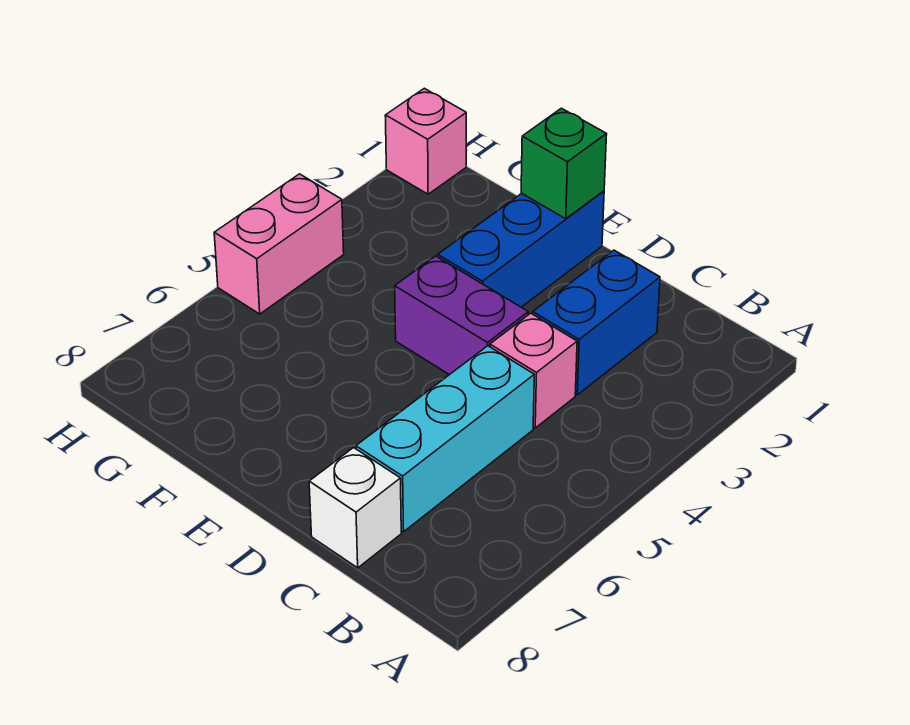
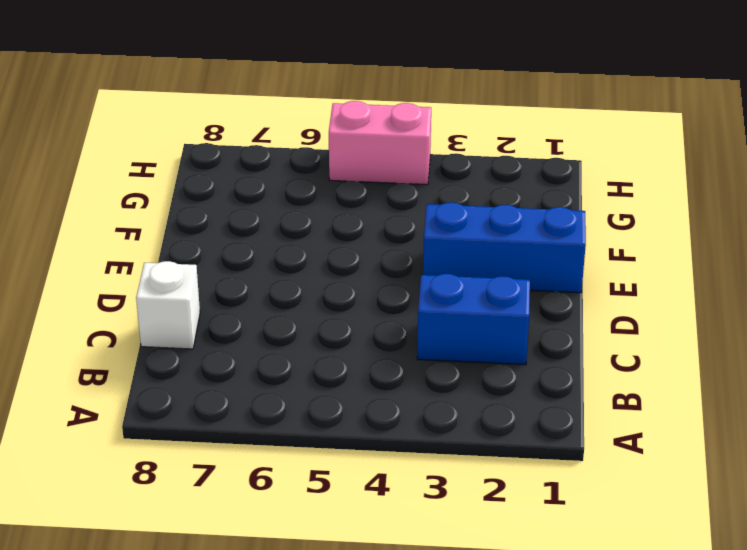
none -> pink 1x1 brick [490,313,577,428]
none -> cyan 1x3 brick [356,346,534,532]

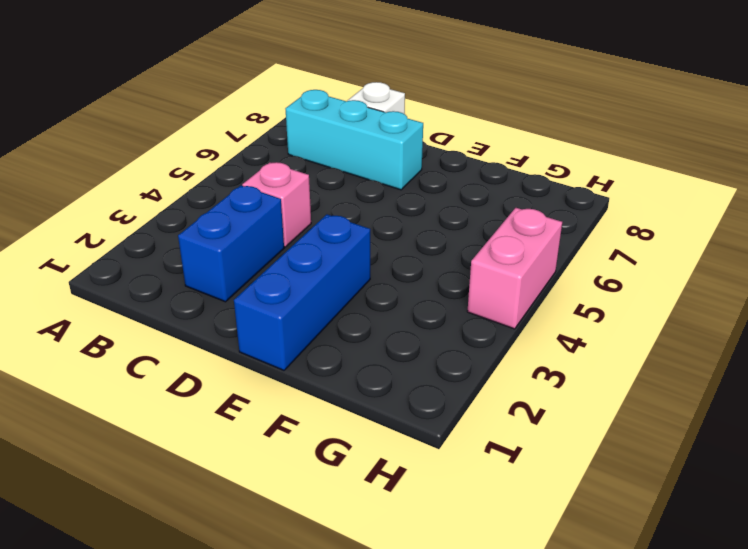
cyan 1x3 brick [285,90,423,190] -> cyan 1x3 brick turned to [356,346,534,532]
none -> purple 1x2 brick [395,256,528,375]
none -> pink 1x1 brick [385,88,466,194]

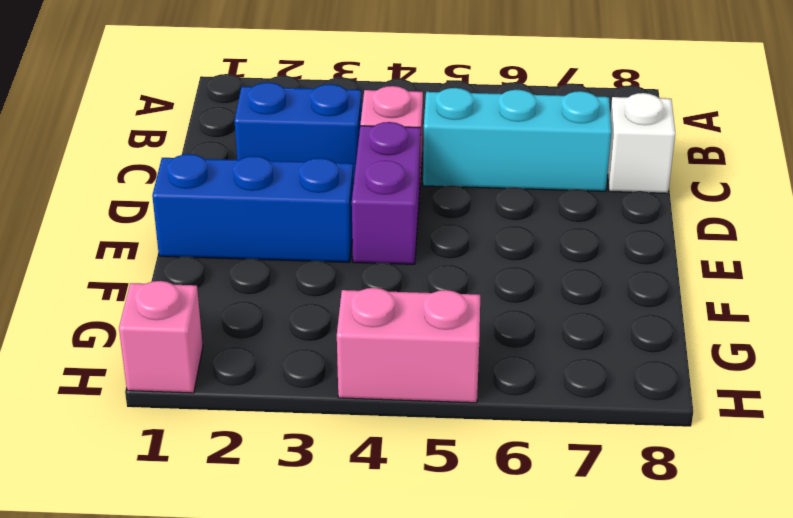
none -> green 1x1 brick [521,108,607,219]

